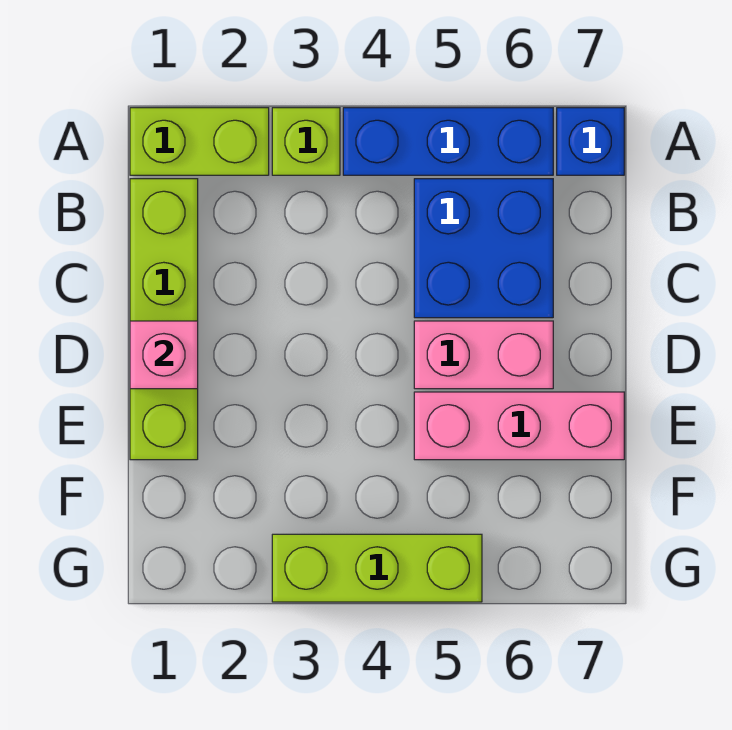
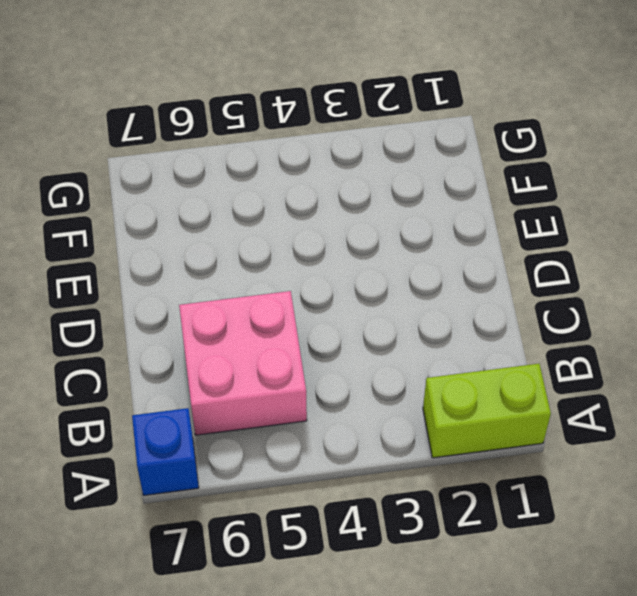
pink 2x2 brick [179,291,307,435] -> blue 2x2 brick [414,179,553,318]
none -> lime 1x1 brick [272,108,340,175]
none -> blue 1x3 brick [343,108,553,175]

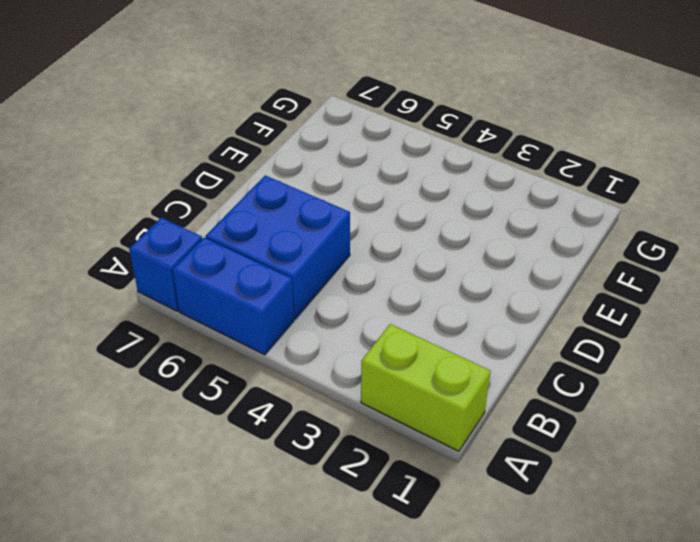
blue 1x2 brick [173,238,294,355] -> blue 1x3 brick [343,108,553,175]
none -> lime 1x1 brick [272,108,340,175]
none -> lime 1x4 brick [130,179,198,460]

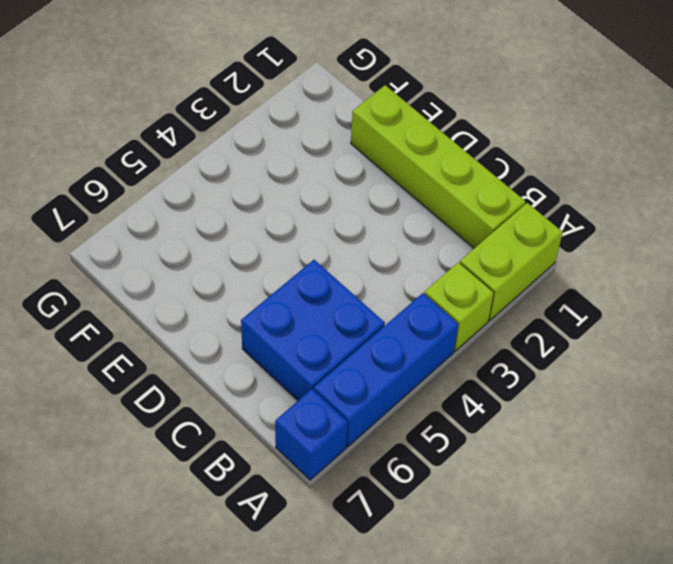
none -> pink 1x2 brick [414,321,553,389]
none -> pink 1x3 brick [414,392,624,460]

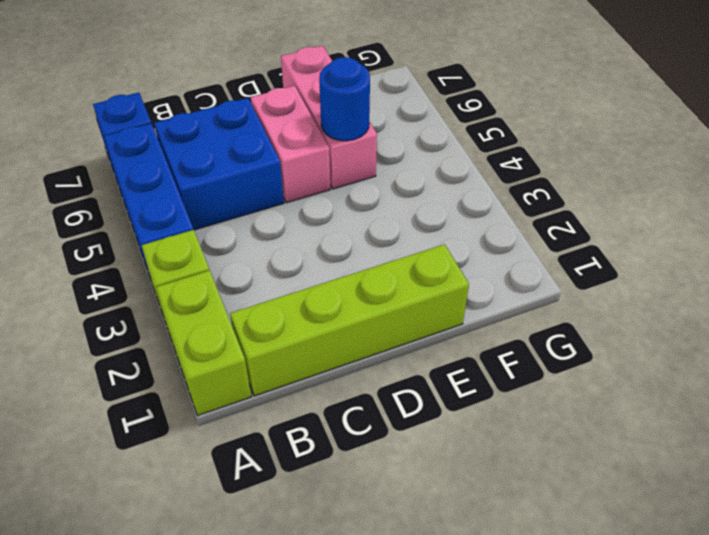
blue 1x1 round brick [319,57,370,141] -> none
none -> lime 1x3 brick [272,534,482,602]
none -> pink 1x1 brick [130,321,198,389]

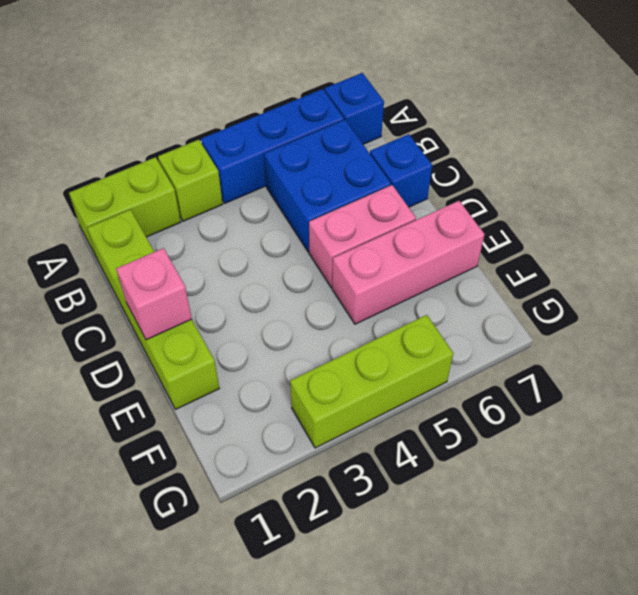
blue 1x1 brick [370,134,432,207] -> none

